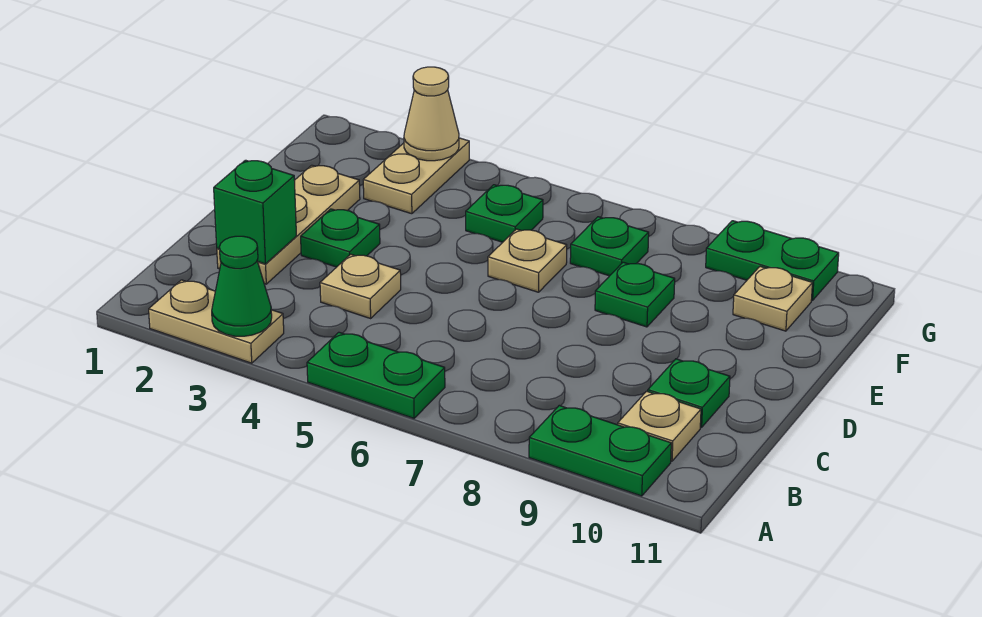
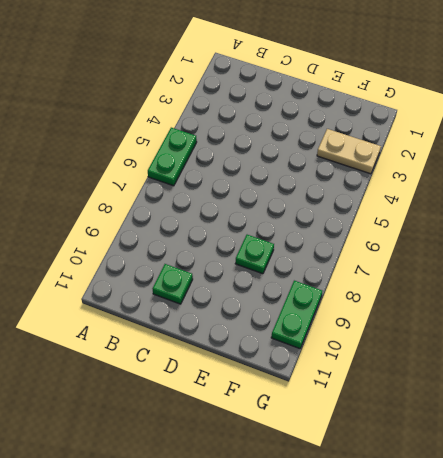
none -> tan 1x2 plate [149,280,284,363]
none -> green 1x2 plate [529,406,671,496]
none -> tan 1x1 plate [618,391,701,461]

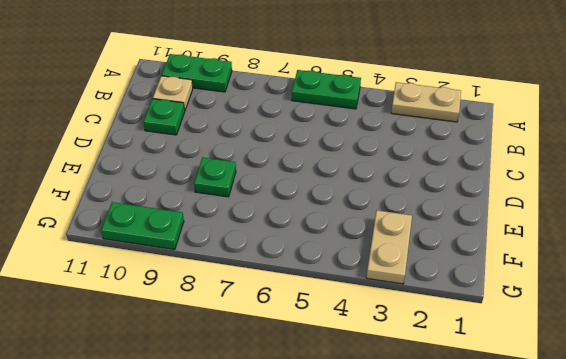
none -> tan 1x3 plate [217,165,360,284]
none -> tan 1x1 plate [320,254,401,318]
none -> green 1x1 plate [301,209,380,267]

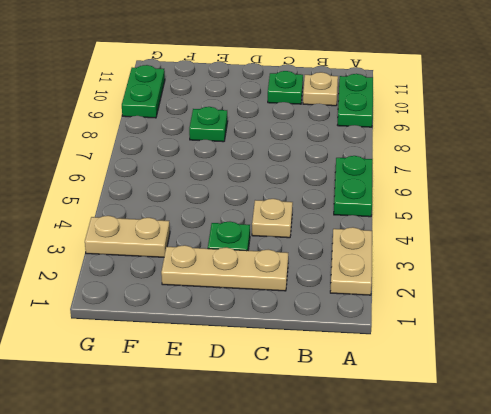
none -> tan 1x1 plate [488,229,567,292]
none -> green 1x1 plate [466,185,543,242]
none -> green 1x1 plate [570,217,649,276]

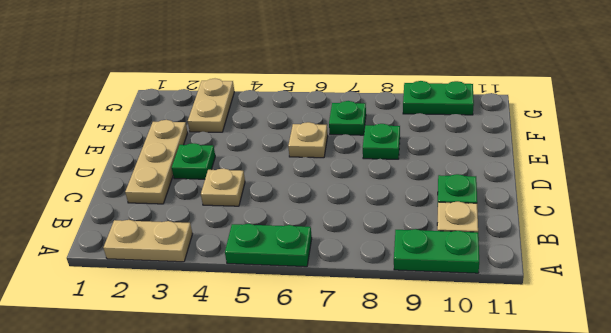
none -> green 1x1 plate [466,185,543,242]
none -> tan 1x1 plate [733,266,812,331]
none -> green 1x1 cone [212,236,272,336]

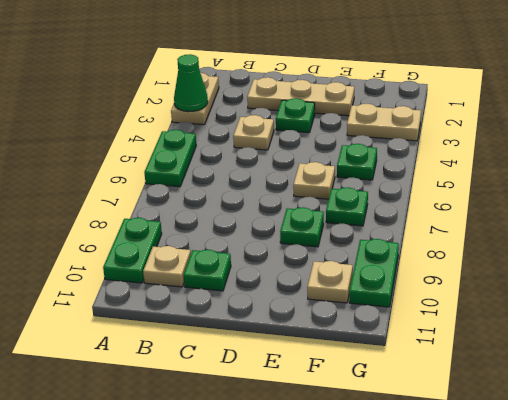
none -> green 1x1 brick [214,160,296,264]
none -> tan 1x1 cone [404,67,459,161]

